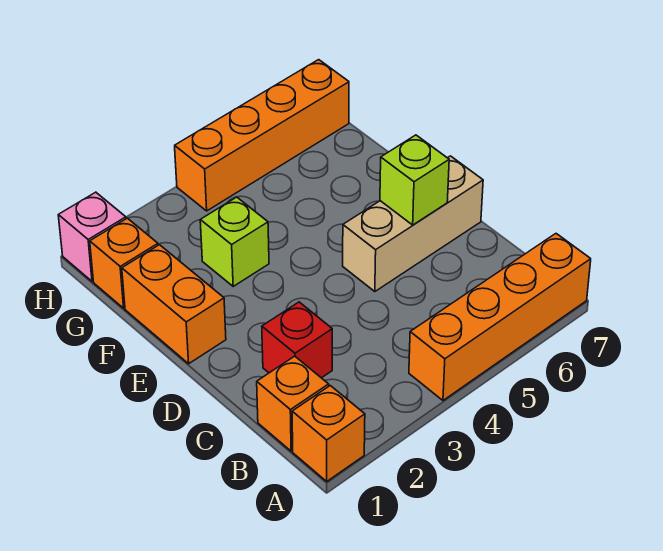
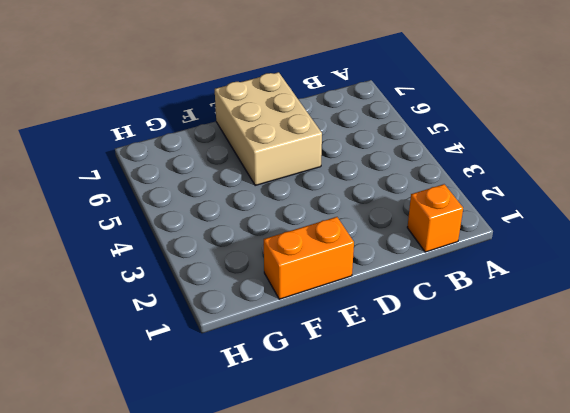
tan 2x3 brick [215,72,322,186] -> tan 1x3 brick [343,156,483,292]
none -> orange 1x1 brick [292,386,365,481]
none -> orange 1x4 brick [409,234,591,400]

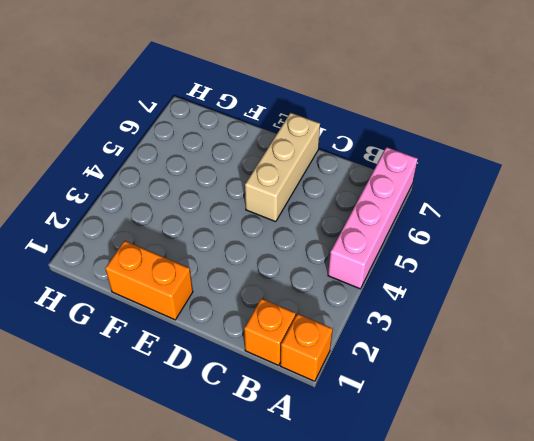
pink 1x4 brick [328,147,418,289] -> orange 1x4 brick [409,234,591,400]
none -> red 1x1 brick [262,302,332,378]
none -> lime 1x1 brick [200,197,269,286]

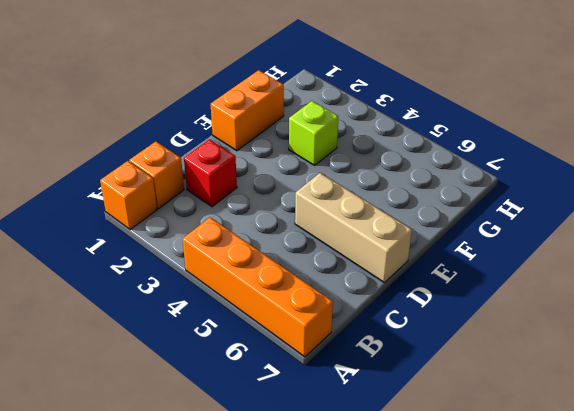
none -> orange 1x1 brick [90,218,158,308]
none -> pink 1x1 brick [58,192,126,281]

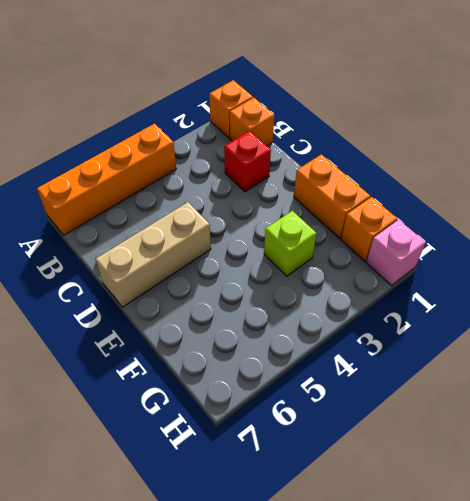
none -> orange 1x4 brick [175,60,349,211]
none -> lime 1x1 brick [380,135,449,225]

